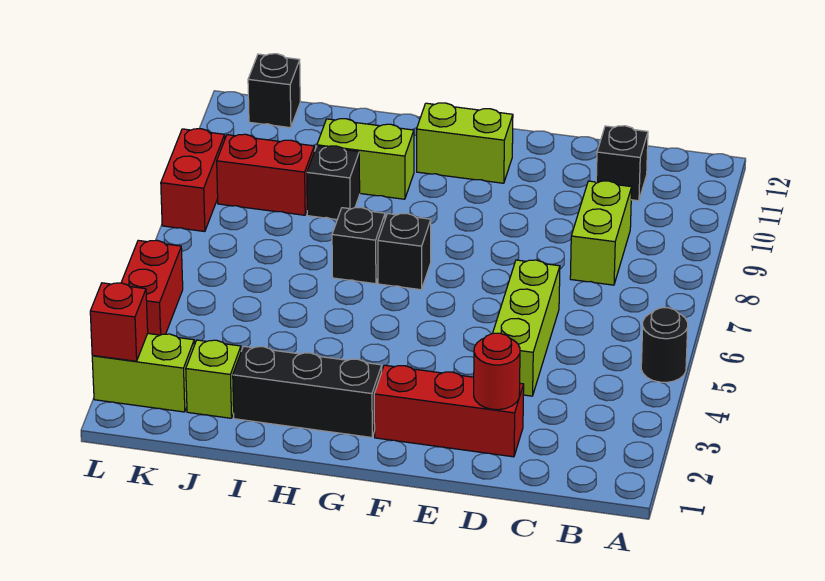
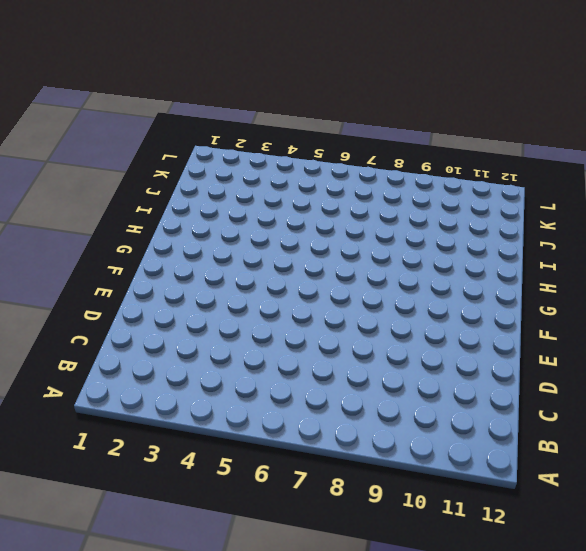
none -> black 1x1 round brick [641,308,688,382]
none -> lime 1x2 brick [570,181,632,285]
none -> black 1x1 brick [596,126,648,201]

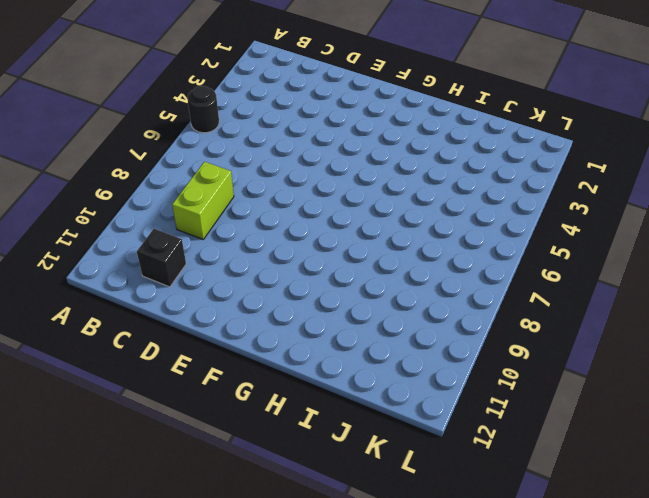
none -> red 1x3 brick [374,365,524,457]
none -> lime 1x3 brick [493,260,560,396]
none -> lime 1x2 brick [417,103,513,183]

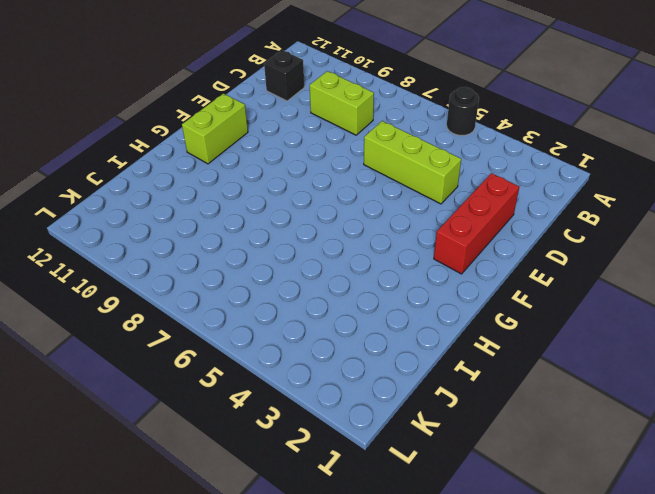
none -> black 1x3 brick [233,346,382,437]
none -> black 1x1 brick [378,214,431,290]
none -> black 1x1 brick [332,208,385,284]

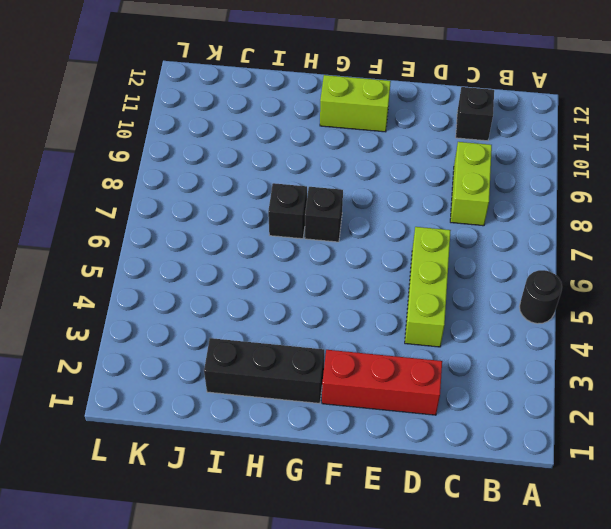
none -> lime 1x2 brick [317,119,414,199]
none -> black 1x1 brick [307,146,360,219]
none -> lime 1x1 brick [186,340,241,418]

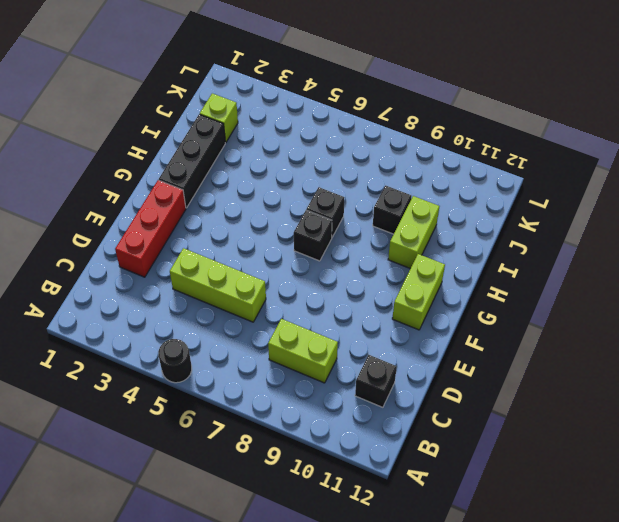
none -> red 1x2 brick [217,134,314,215]
none -> lime 1x2 brick [92,333,194,412]
none -> black 1x1 brick [248,54,300,128]

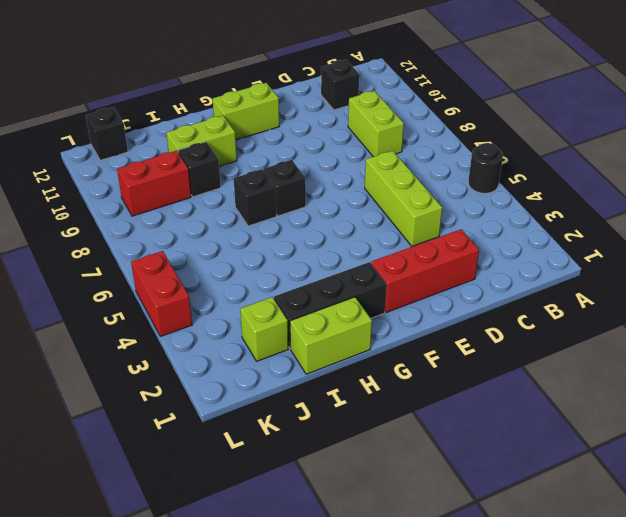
lime 1x2 brick [290,297,372,374] -> lime 1x2 brick moved to [92,333,194,412]
none -> red 1x2 brick [161,129,225,232]
none -> red 1x1 round brick [474,333,520,410]
none -> red 1x1 brick [90,283,148,361]

